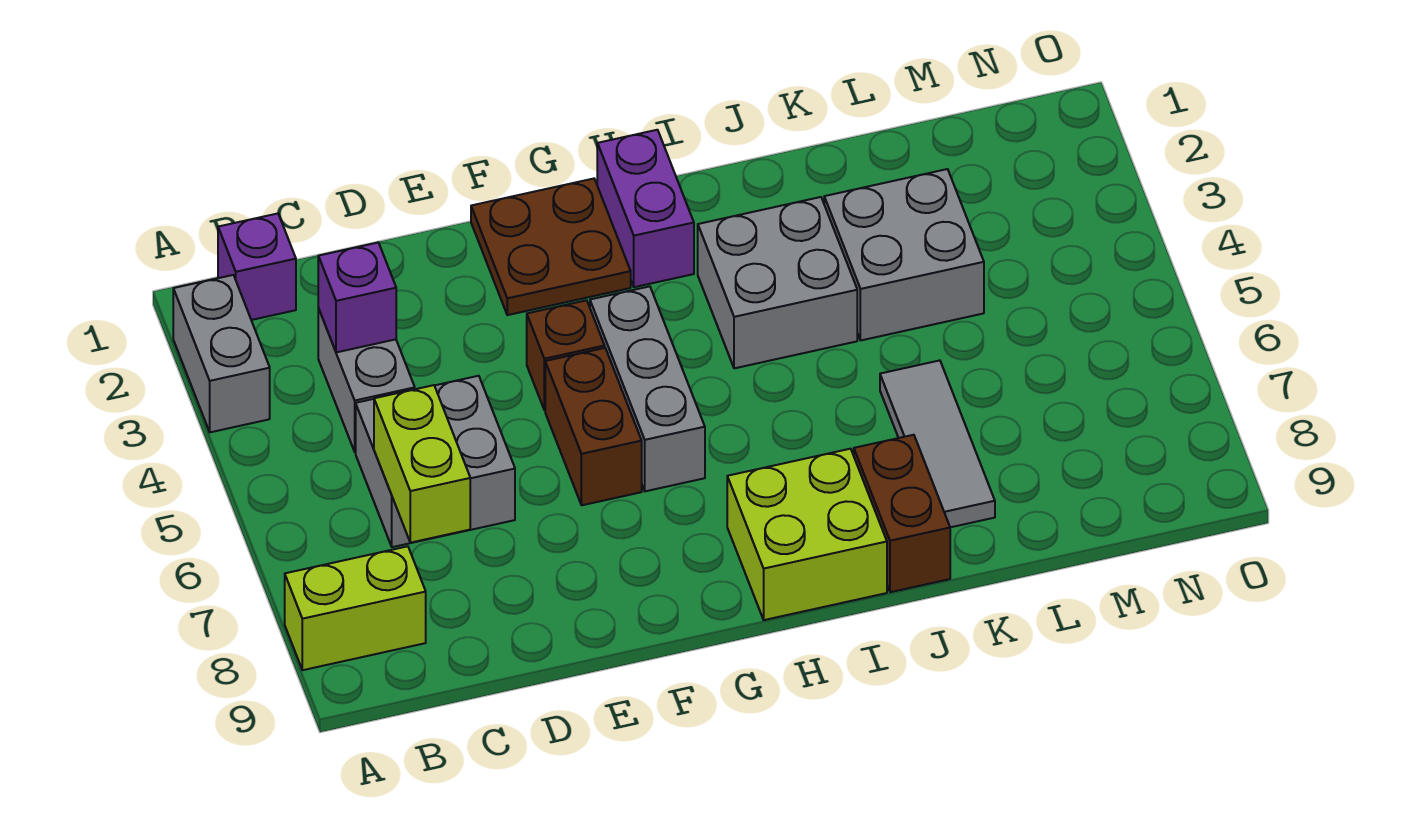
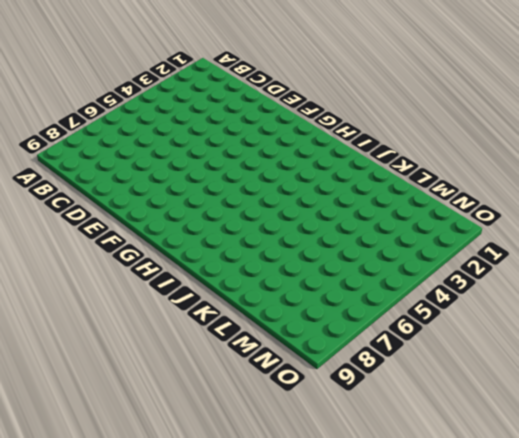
none -> grey 1x2 brick [173,275,270,432]
none -> lime 1x2 brick [285,546,426,670]
none -> purple 1x1 brick [218,214,296,320]

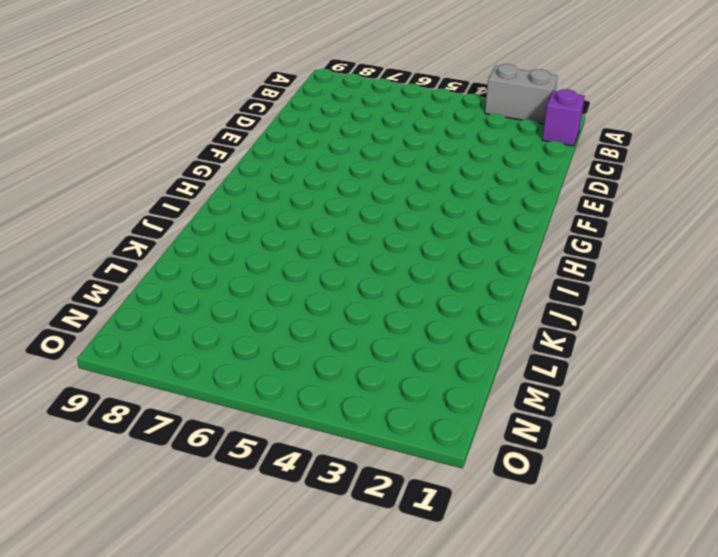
none -> lime 1x2 brick [285,546,426,670]
none -> grey 1x2 brick [318,308,415,452]
none -> grey 2x2 brick [356,376,515,547]

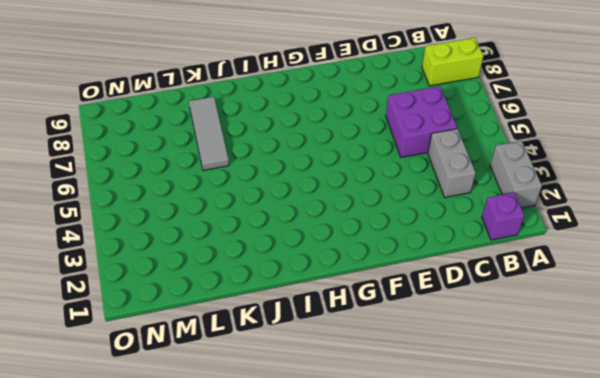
purple 2x2 brick [386,86,457,157] -> grey 2x2 brick [356,376,515,547]
none -> brown 2x2 plate [471,179,631,315]
none -> brown 1x1 brick [527,300,605,410]
none -> brown 1x2 brick [545,348,642,505]

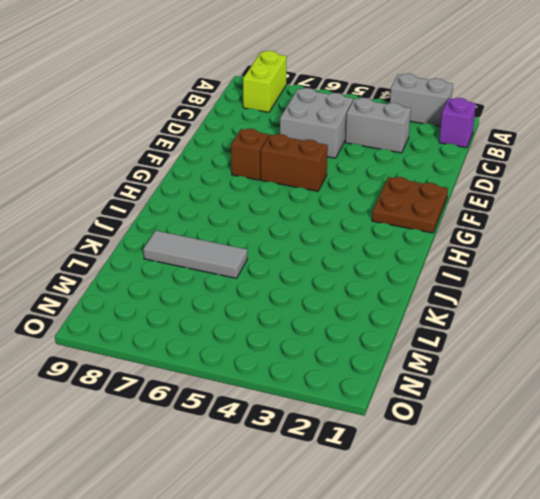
brown 1x1 brick [231,129,269,180] -> brown 1x1 brick moved to [527,300,605,410]
none -> grey 1x3 brick [590,286,705,491]
none -> purple 1x2 brick [597,130,694,287]
none -> lime 2x2 brick [727,449,887,620]

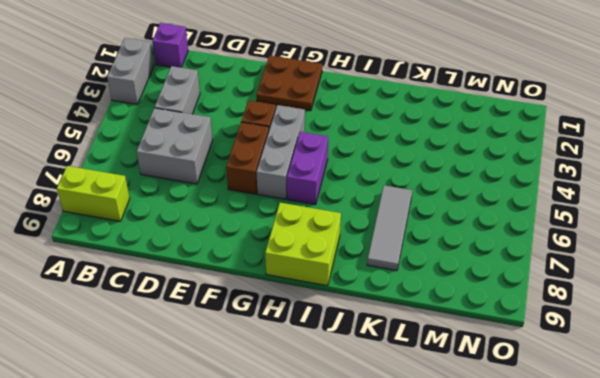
purple 1x2 brick [287,132,328,205] -> purple 1x2 brick moved to [597,130,694,287]
none -> grey 2x2 brick [698,197,857,368]
none -> brown 1x2 brick [854,435,950,592]
none -> grey 2x2 brick [824,169,984,340]

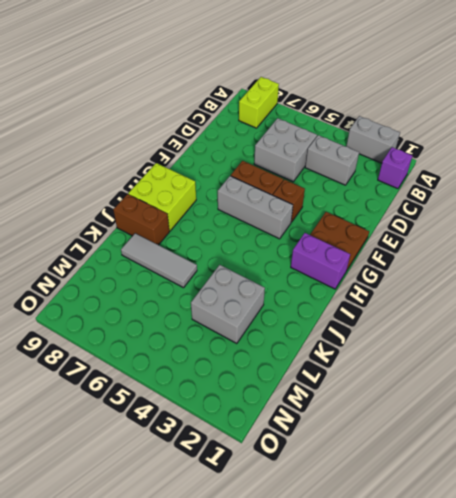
none -> grey 2x2 brick [698,197,857,368]
none -> purple 1x1 brick [318,243,396,352]
none -> lime 1x2 brick [374,385,470,543]

